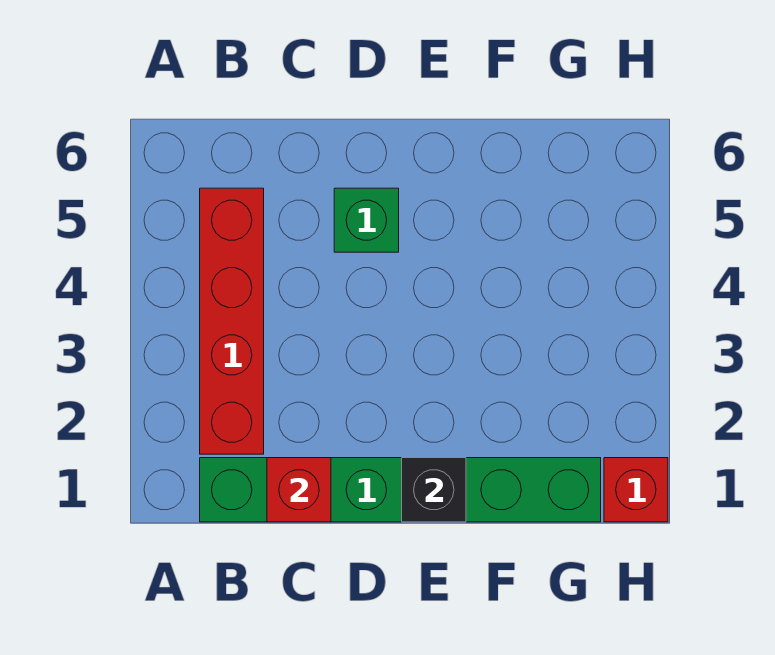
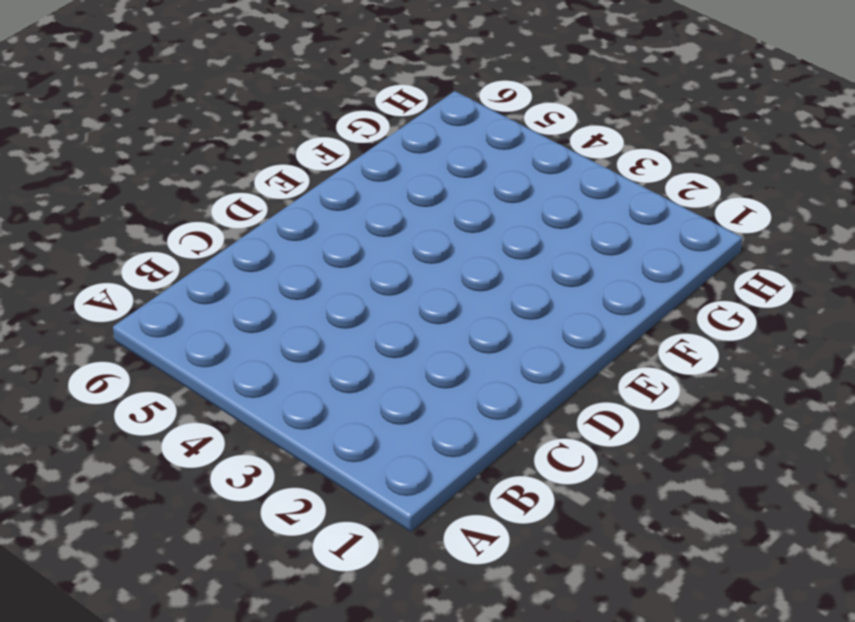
none -> green 1x6 brick [200,458,601,522]
none -> red 1x4 brick [200,188,264,454]

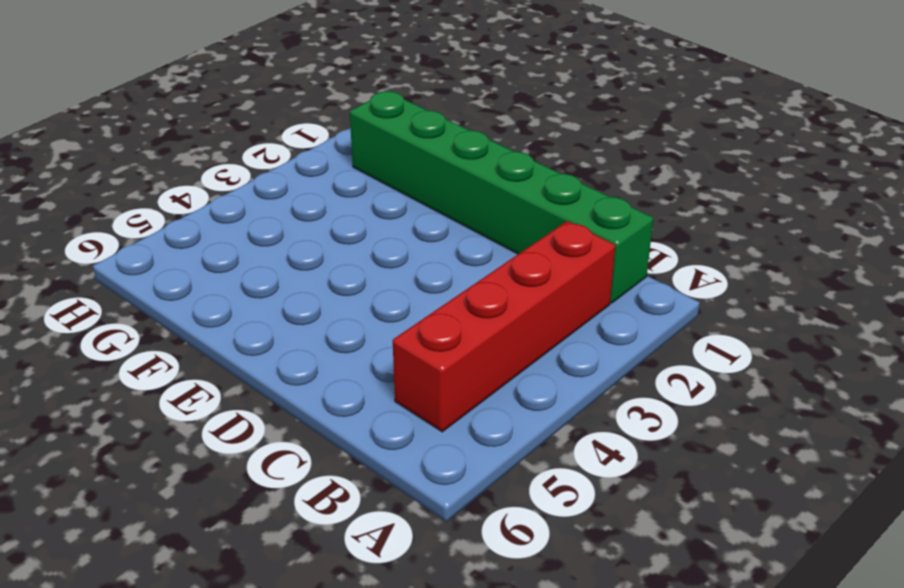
none -> green 1x1 brick [334,188,399,252]
none -> red 1x1 brick [604,458,668,522]

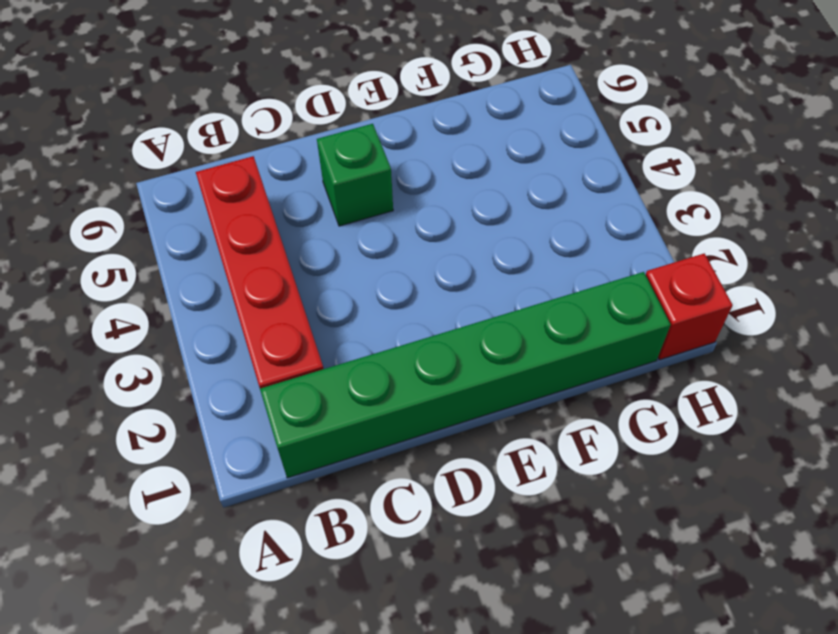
none -> red 1x1 brick [267,458,331,522]
none -> black 1x1 brick [402,458,466,522]

